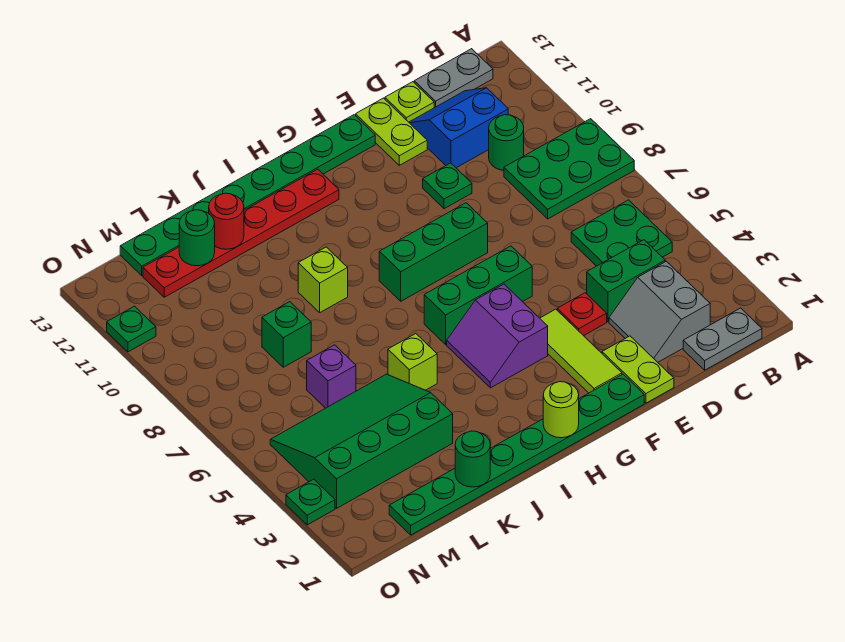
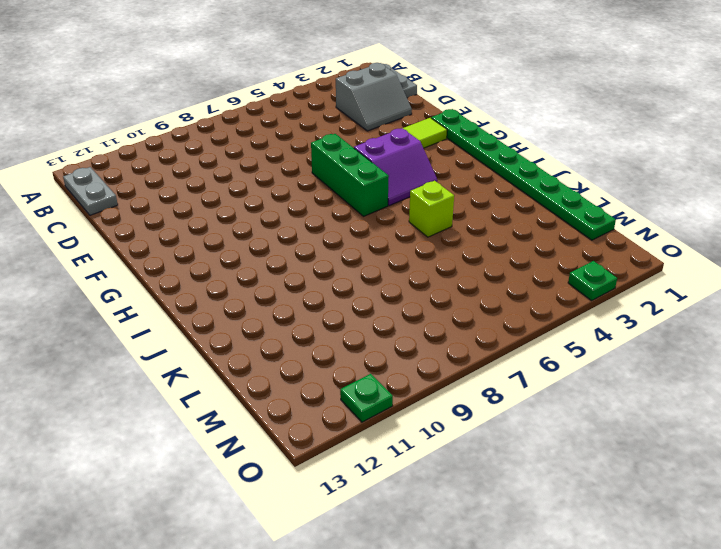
none -> green 2x3 plate [504,119,634,219]
none -> green 2x2 plate [571,200,672,266]
none -> green 1x2 brick [587,240,665,322]
none -> green 1x1 round brick [489,115,524,170]

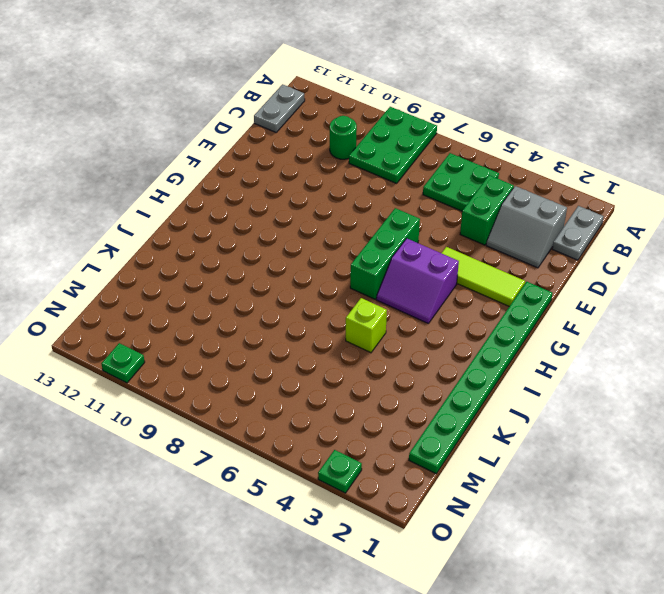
none -> blue 2x2 slope [409,88,508,168]
none -> lime 1x1 plate [385,82,434,122]
none -> lime 1x2 plate [602,336,674,403]
none -> red 1x1 plate [557,293,607,336]

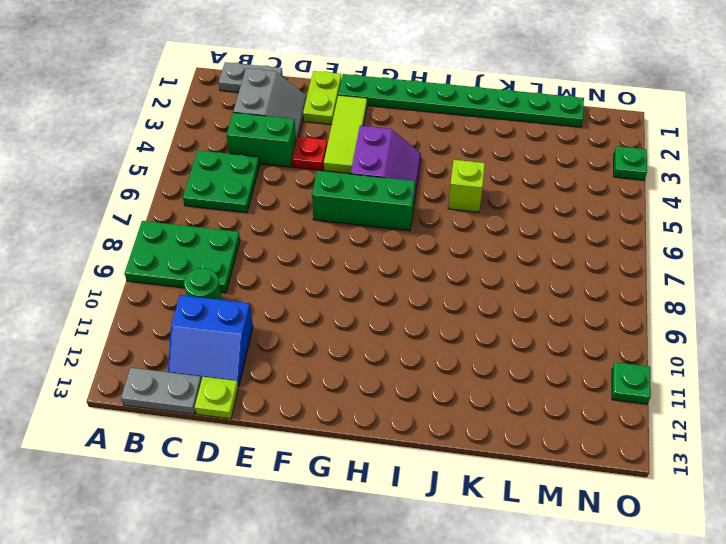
none -> green 1x1 plate [423,163,472,209]
none -> lime 1x2 plate [356,98,427,165]
none -> green 1x3 brick [379,203,488,301]
none -> green 1x8 plate [120,115,375,276]

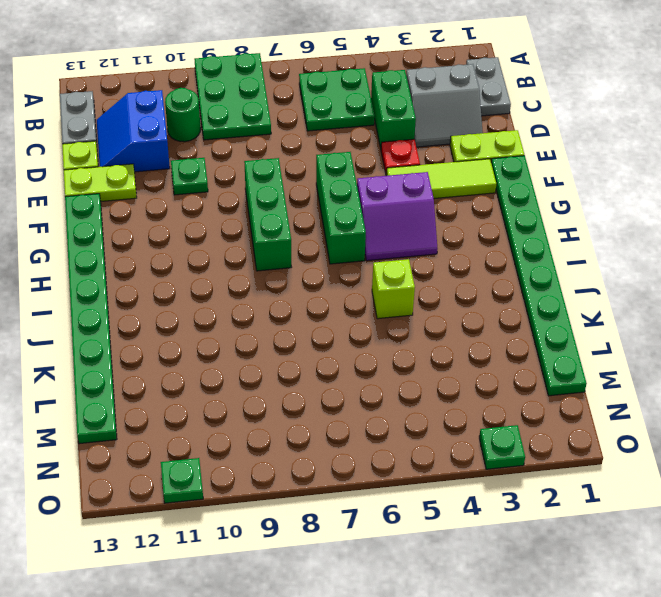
none -> red 1x6 plate [143,169,339,297]
none -> lime 1x1 brick [298,247,348,312]
none -> green 3x4 slope [270,374,453,508]
none -> purple 1x1 brick [307,345,356,408]

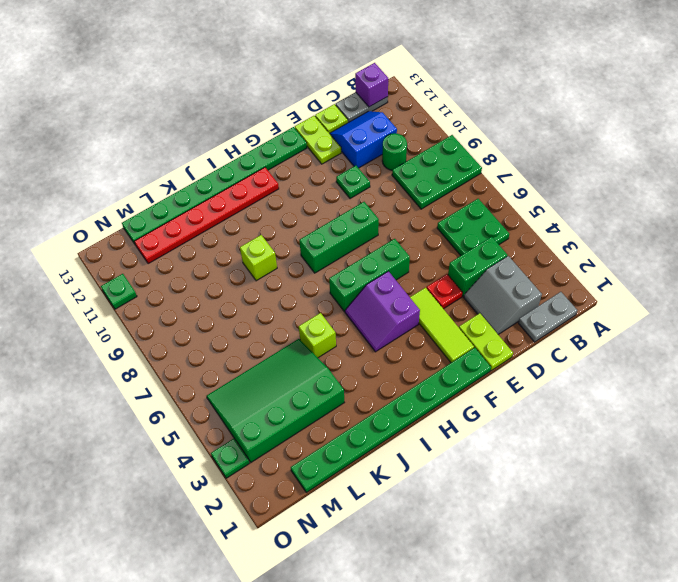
purple 1x1 brick [355,63,388,107] -> purple 1x1 brick moved to [307,345,356,408]
none -> green 1x1 brick [262,302,311,367]
none -> lime 1x1 round brick [543,382,579,438]
none -> green 1x1 round brick [455,431,490,487]
none -> red 1x1 round brick [209,193,244,249]

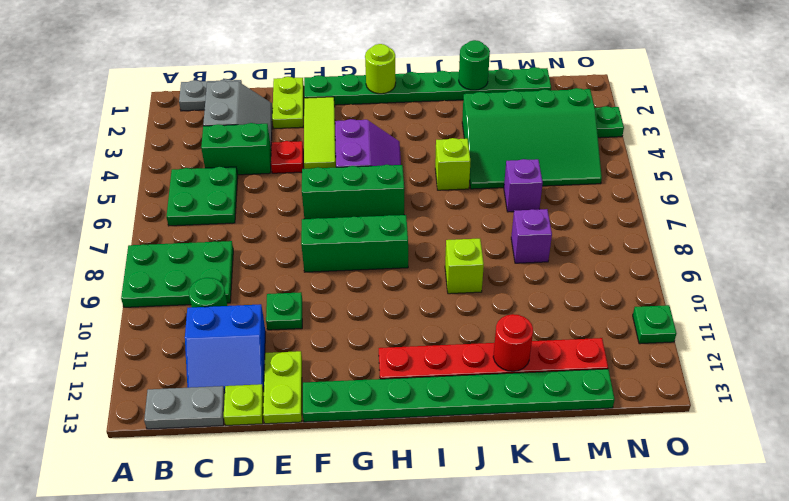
purple 1x1 brick [511,209,552,263] -> green 1x1 brick [262,302,311,367]
none -> green 1x1 round brick [179,210,215,266]

